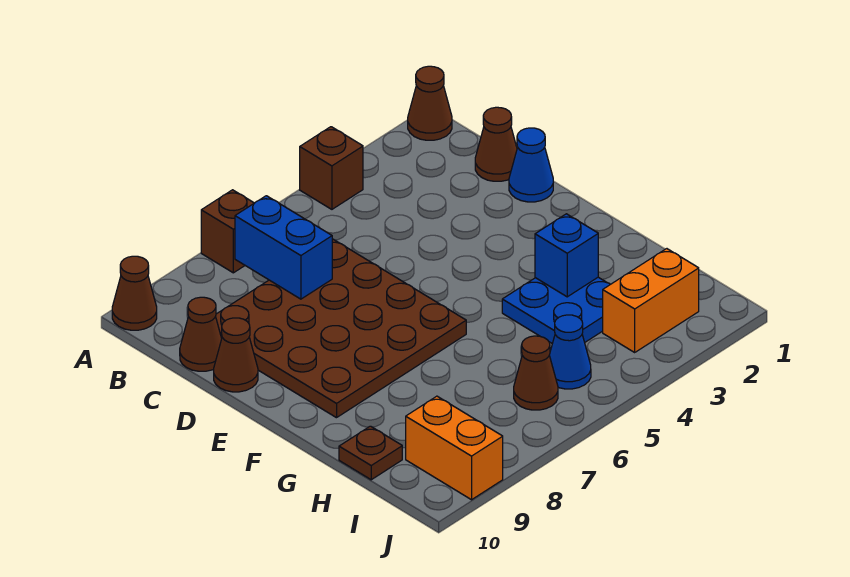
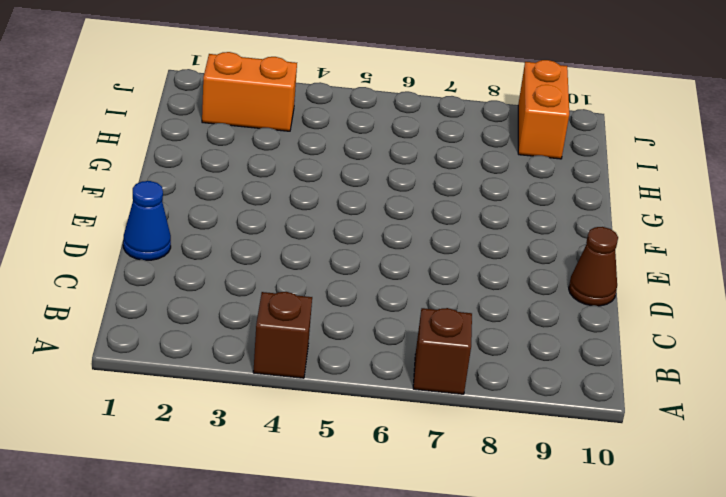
none -> brown 1x1 cone [408,66,452,140]
none -> brown 1x1 cone [112,256,157,330]
none -> brown 1x1 cone [475,107,517,181]

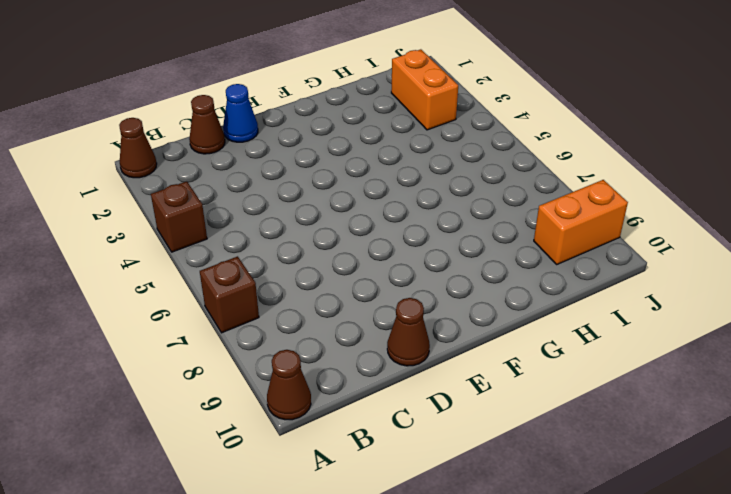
none -> brown 4x4 plate [216,239,466,418]
none -> brown 1x1 cone [180,297,222,371]
none -> blue 2x2 plate [502,277,610,344]

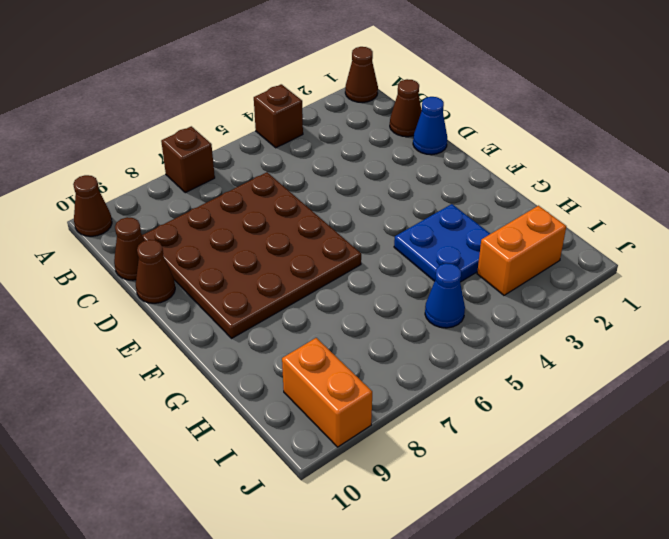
none -> brown 1x1 plate [339,426,402,480]
none -> brown 1x1 cone [514,336,558,410]
none -> blue 1x2 brick [235,196,332,299]

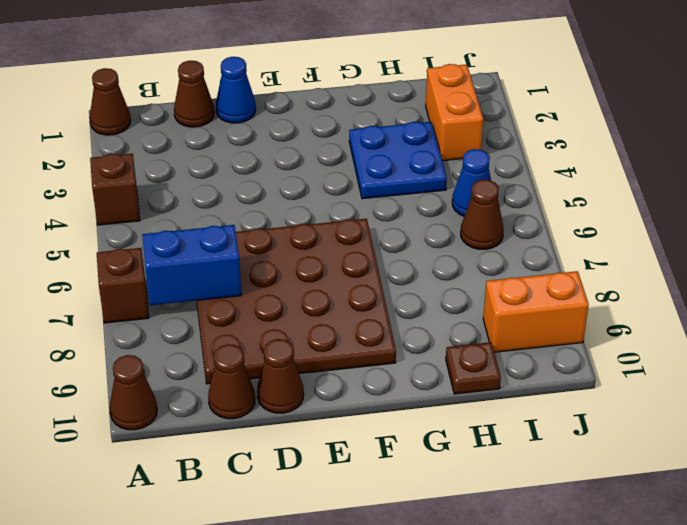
none -> blue 1x1 brick [535,214,598,297]

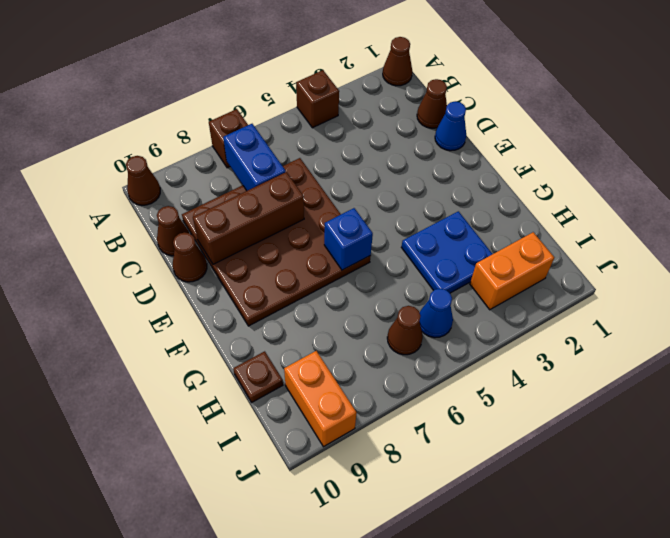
brown 1x3 brick [193,172,304,264] -> none
blue 1x1 brick [324,208,373,270] -> blue 1x1 brick moved to [535,214,598,297]

